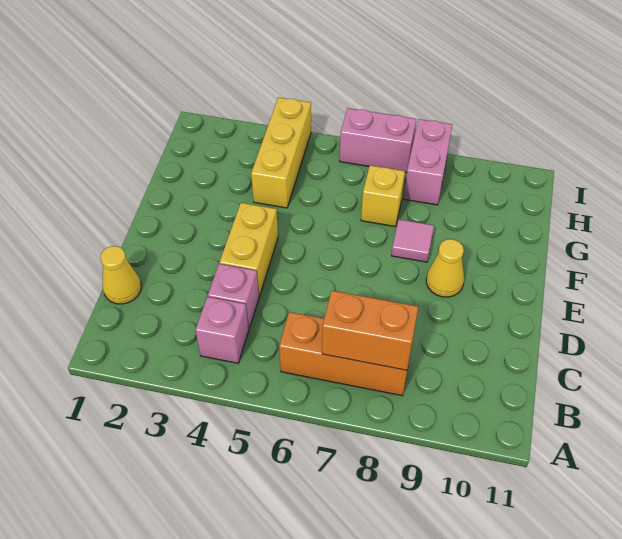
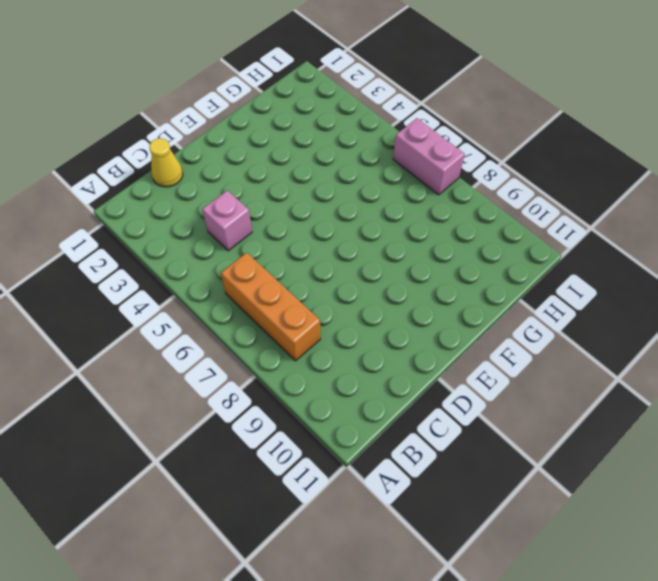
none -> pink 1x1 brick [195,297,249,363]
none -> yellow 1x2 brick [219,203,278,296]
none -> yellow 1x1 cone [426,239,464,297]

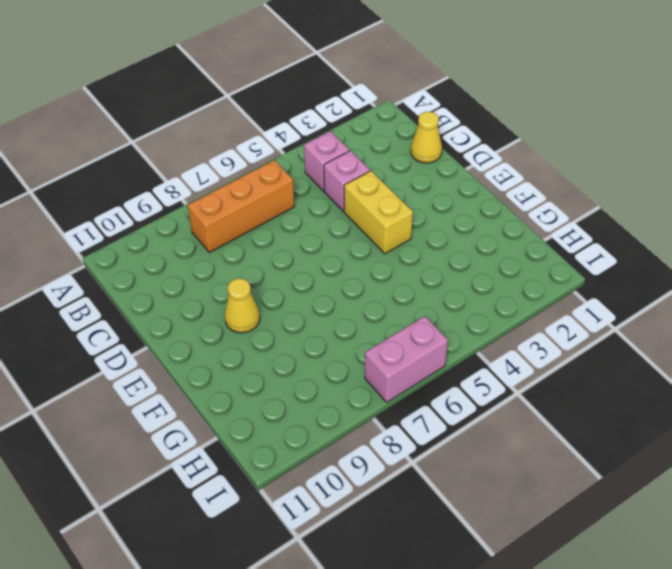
none -> pink 1x1 tile [391,219,434,262]
none -> yellow 1x3 brick [251,97,311,208]
none -> yellow 1x1 brick [361,165,405,227]

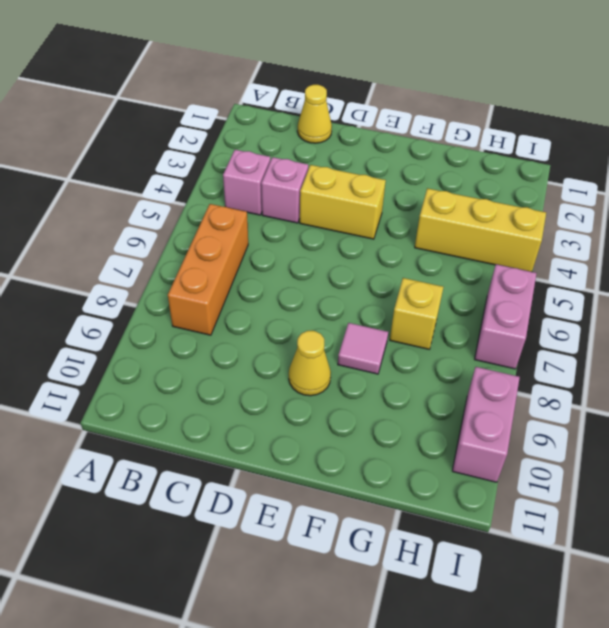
pink 1x2 brick [452,367,520,482] -> pink 1x2 brick turned to [404,119,452,205]
none -> orange 1x2 brick [322,291,418,370]

